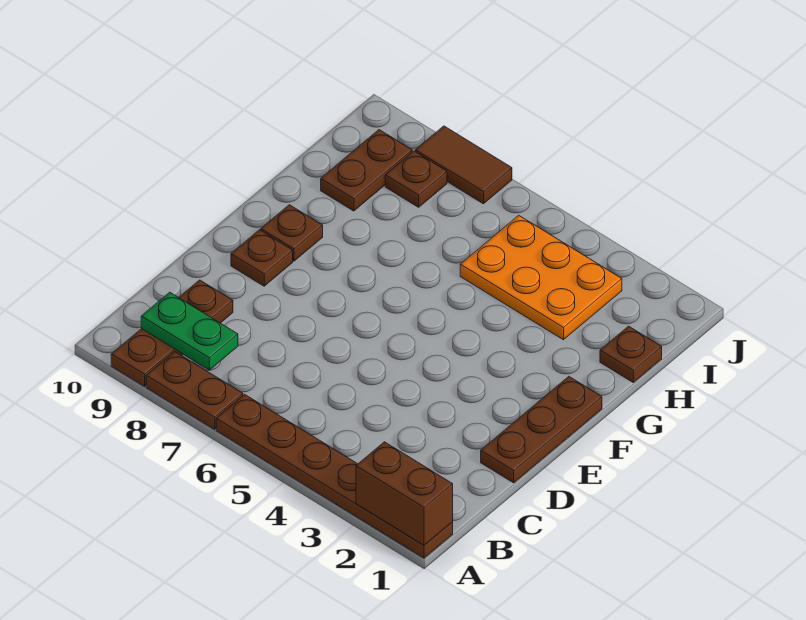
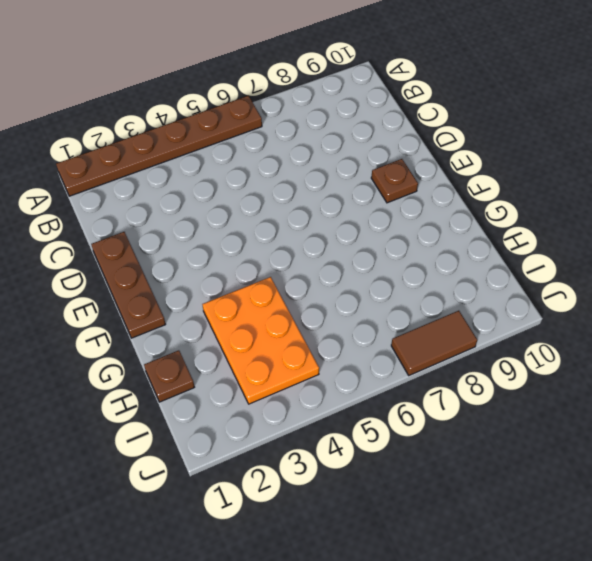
orange 2x3 plate [202,277,319,404] -> orange 2x3 plate turned to [460,215,622,340]
none -> brown 1x2 plate [146,352,243,429]
none -> brown 1x3 plate [111,280,233,386]
none -> brown 1x1 plate [261,205,323,261]

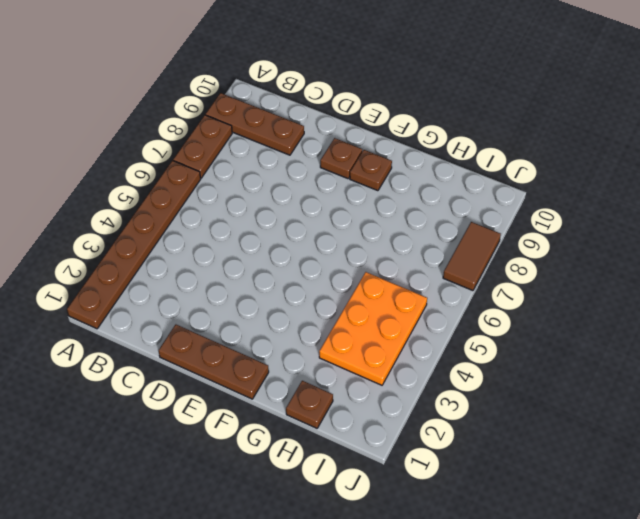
none -> brown 1x2 plate [321,130,412,211]
none -> brown 1x1 plate [385,151,447,207]
none -> brown 1x2 brick [356,442,453,545]

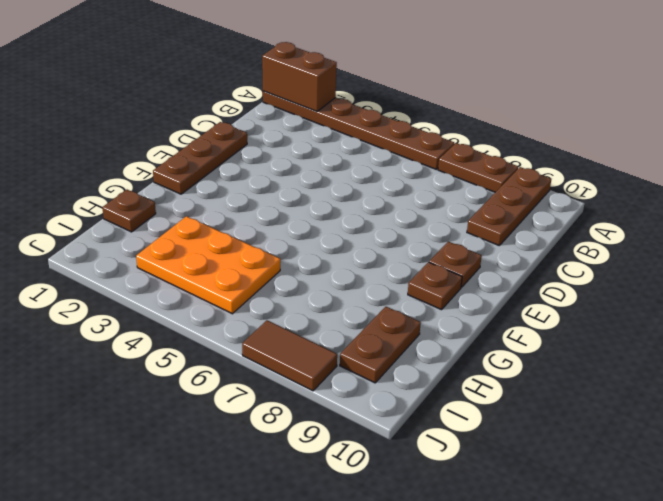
none -> brown 1x1 plate [385,151,447,207]
none -> green 1x2 plate [141,292,238,370]

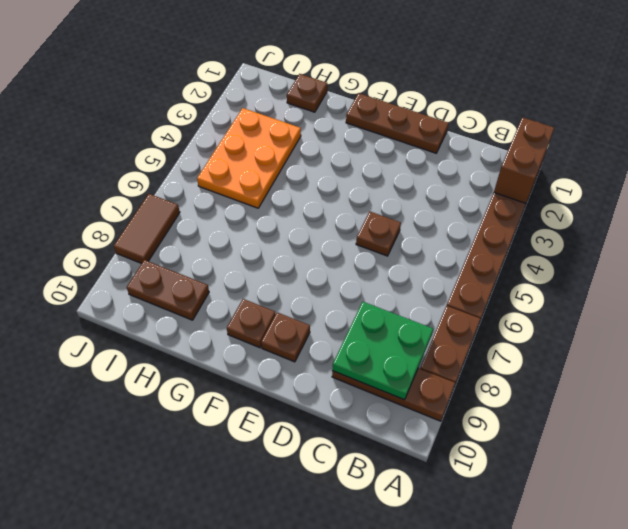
green 2x2 plate [332,302,433,400] -> green 1x2 plate [141,292,238,370]
brown 1x1 plate [356,212,401,256] -> brown 1x1 plate moved to [385,151,447,207]

